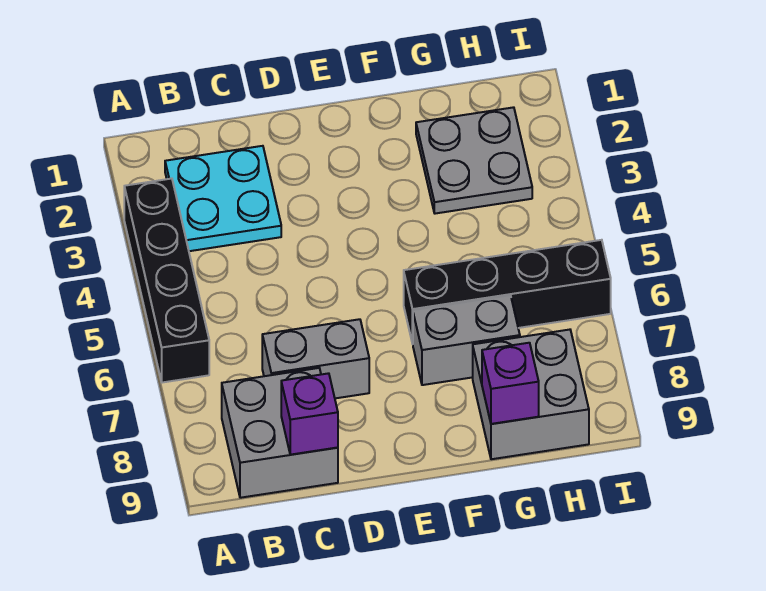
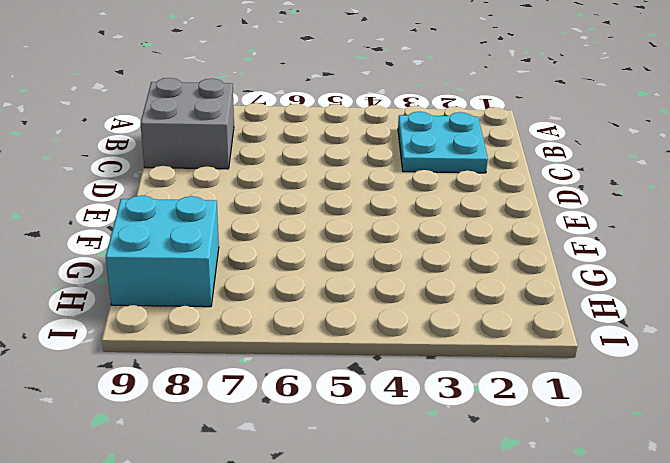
cyan 2x2 brick [106,196,219,307] -> grey 2x2 brick [473,330,589,459]
none -> black 1x4 brick [124,179,209,383]
none -> grey 1x2 brick [262,319,369,398]

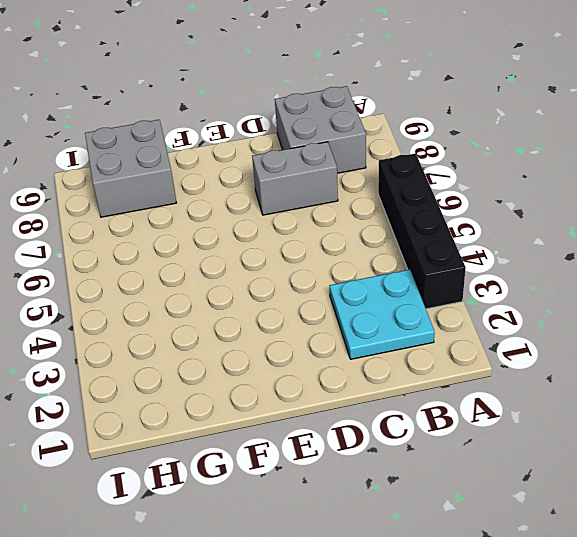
none -> black 1x4 brick [404,240,611,344]
none -> grey 1x2 brick [413,296,520,385]

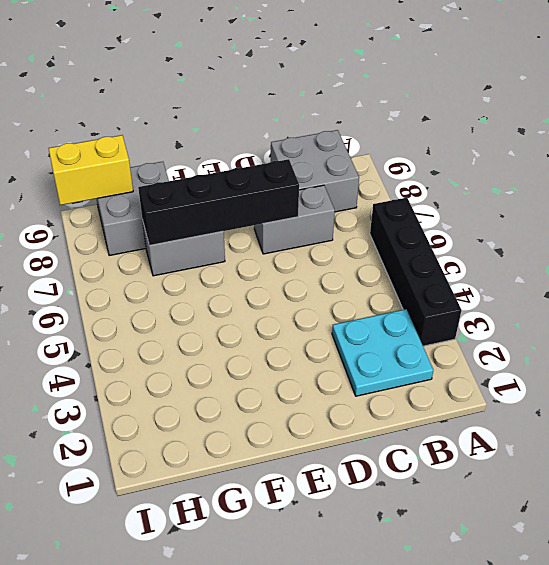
black 1x4 brick [138,159,299,245] -> black 1x4 brick moved to [404,240,611,344]
yellow 1x2 brick [49,135,133,205] -> none
none -> grey 2x2 plate [416,107,532,214]
none -> purple 1x1 brick [281,373,338,455]

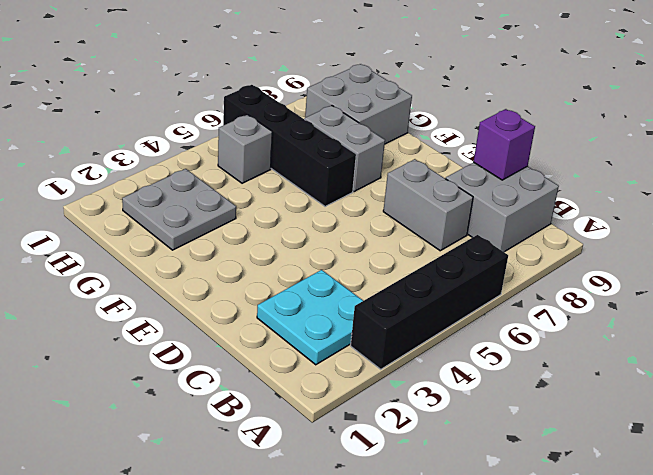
grey 1x1 brick [218,115,272,183] -> none
none -> purple 1x1 brick [482,343,539,424]

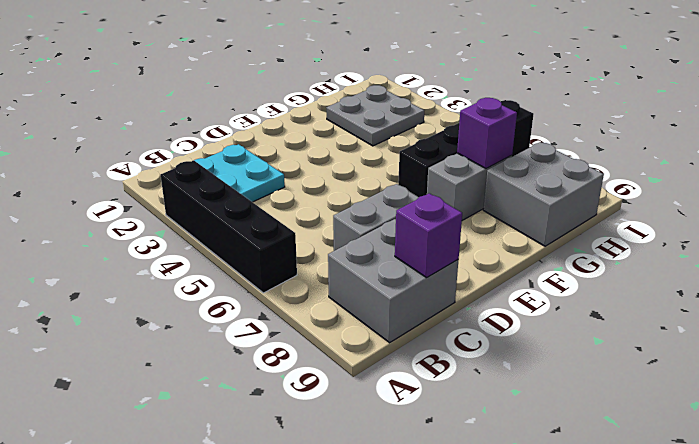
purple 1x1 brick [457,98,517,169] -> purple 1x1 brick moved to [482,343,539,424]

